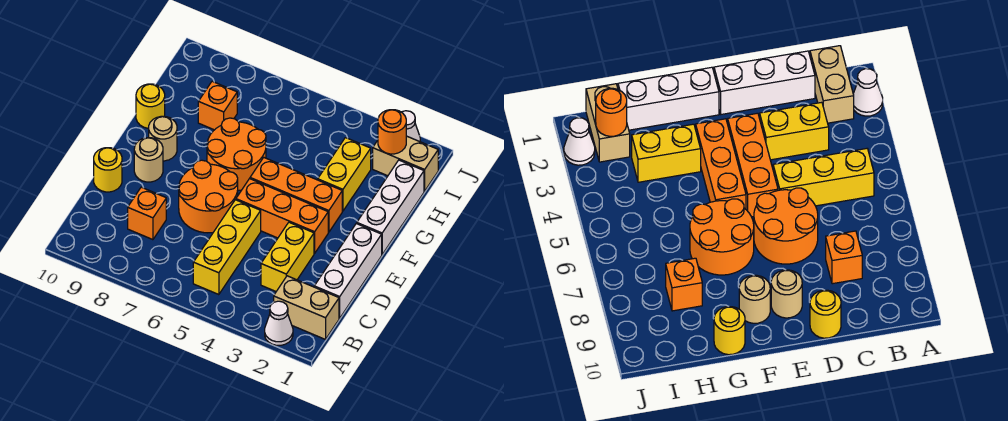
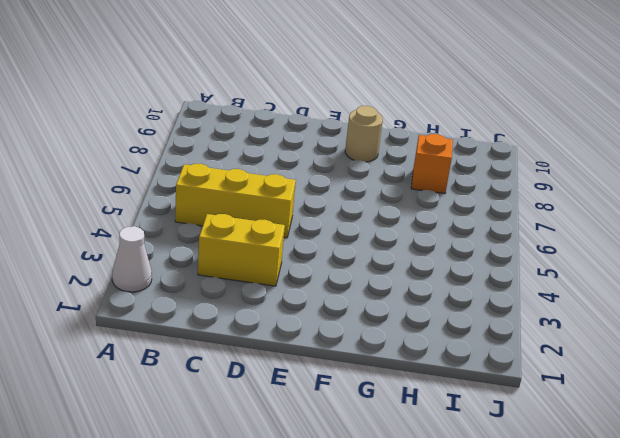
none -> tan 1x2 brick [274,276,339,339]
none -> white 1x3 brick [314,224,382,318]
none -> orange 1x1 brick [128,187,166,240]

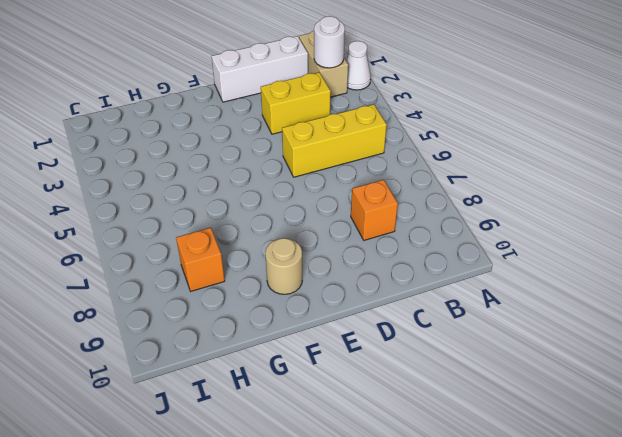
white 1x1 round brick [314,16,345,68] -> none
none -> orange 2x2 round brick [179,160,238,233]
none -> yellow 1x1 round brick [94,148,122,192]
none -> orange 1x3 brick [236,179,328,253]

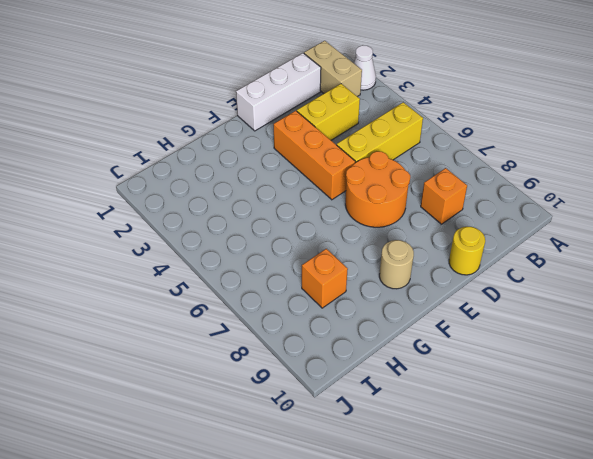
none -> tan 1x1 round brick [134,138,163,182]
none -> white 1x3 brick [357,160,424,254]
none -> orange 1x3 brick [250,158,342,232]

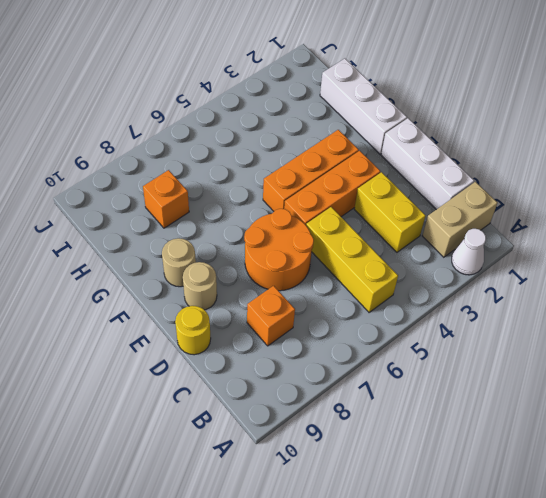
none -> orange 2x2 round brick [207,118,266,190]
none -> yellow 1x2 brick [318,138,371,211]
none -> yellow 1x1 round brick [136,84,165,128]

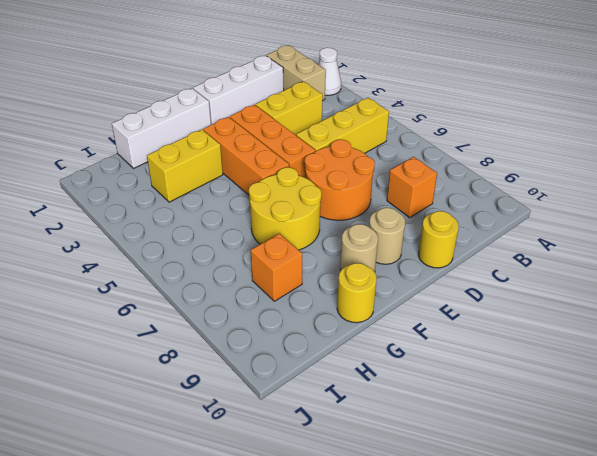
yellow 2x2 round brick [249,168,322,250] -> orange 2x2 round brick [207,118,266,190]
none -> tan 1x2 brick [373,136,438,191]
none -> white 1x1 cone [402,111,420,142]
none -> orange 1x1 round brick [378,110,406,154]

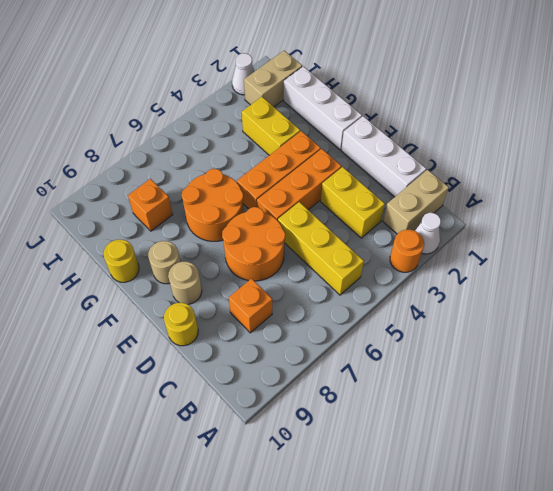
orange 1x1 round brick [390,230,424,272] -> orange 1x1 round brick moved to [378,110,406,154]

